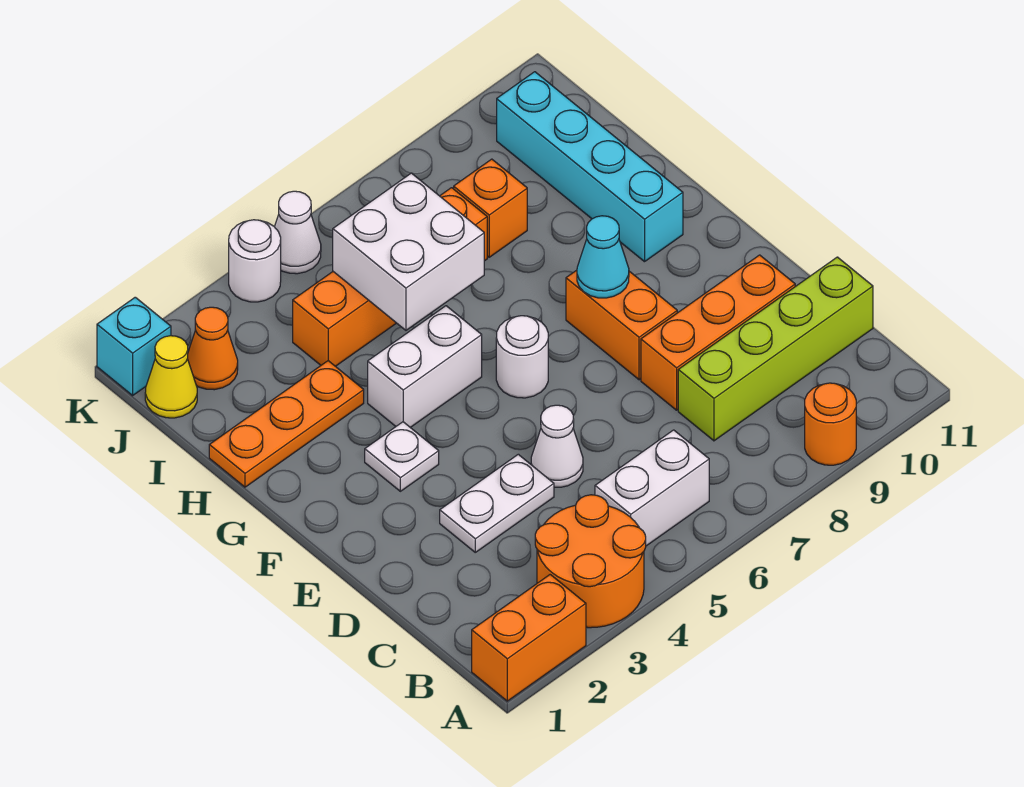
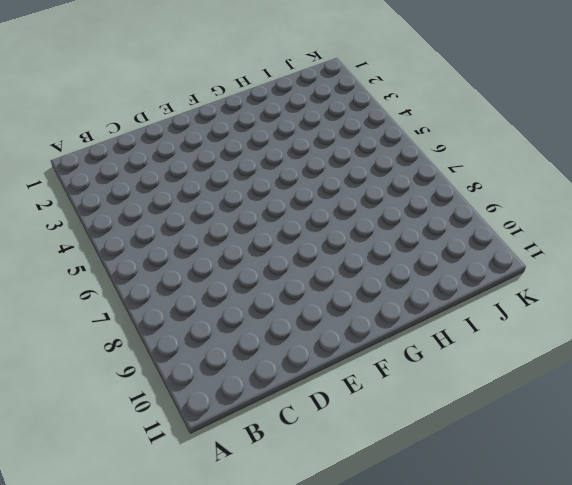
none -> orange 1x2 brick [472,575,586,701]
none -> orange 2x2 round brick [535,495,646,628]
none -> orange 1x1 round brick [805,383,856,465]

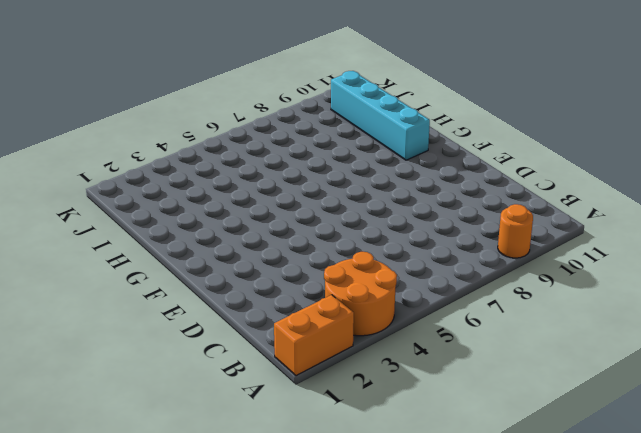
none -> white 1x2 brick [595,430,709,546]
none -> lime 1x4 brick [678,257,873,441]
none -> white 1x2 plate [440,454,554,552]

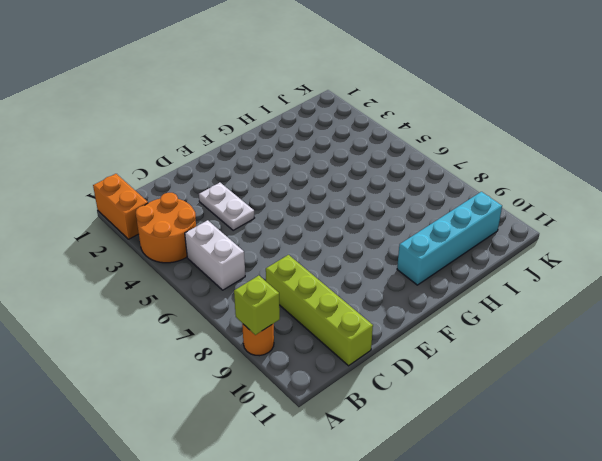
lime 1x1 brick [234,276,280,335] -> none
none -> white 1x1 cone [531,405,583,487]
none -> orange 1x3 brick [641,255,795,410]
none -> orange 1x2 brick [566,270,677,380]

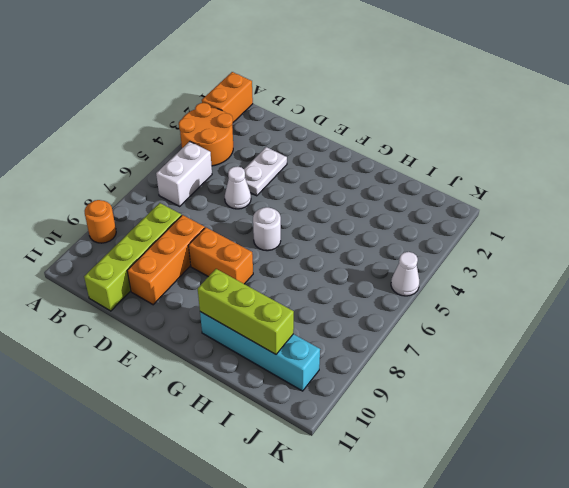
lime 1x3 brick [198,269,294,354] -> none
none -> white 1x1 plate [365,422,439,491]
none -> white 1x2 brick [368,306,482,427]
none -> orange 1x3 plate [209,361,364,487]

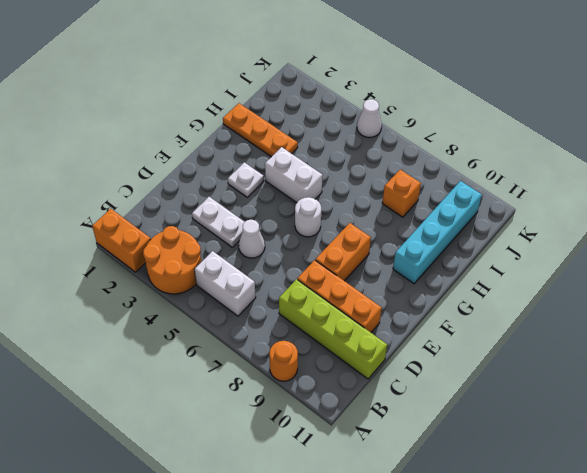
none -> orange 1x4 brick [293,188,487,366]
none -> yellow 1x1 cone [145,336,197,418]
none -> orange 1x1 cone [187,307,238,390]

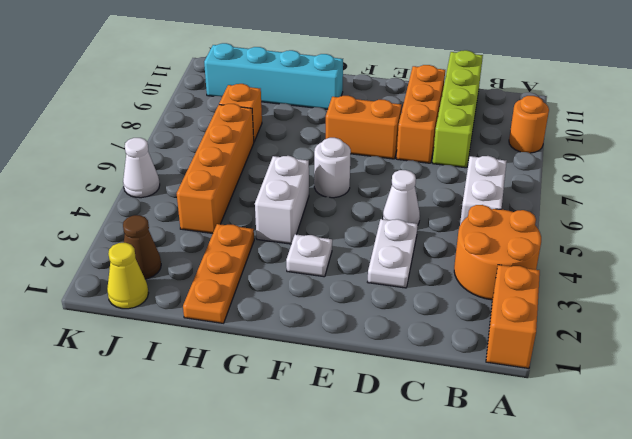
brown 1x1 cone [123,215,161,279] -> orange 1x1 cone [187,307,238,390]
none -> cyan 1x1 brick [97,297,171,395]
none -> white 1x1 round brick [229,220,281,302]
none -> cyan 1x1 cone [577,216,629,298]

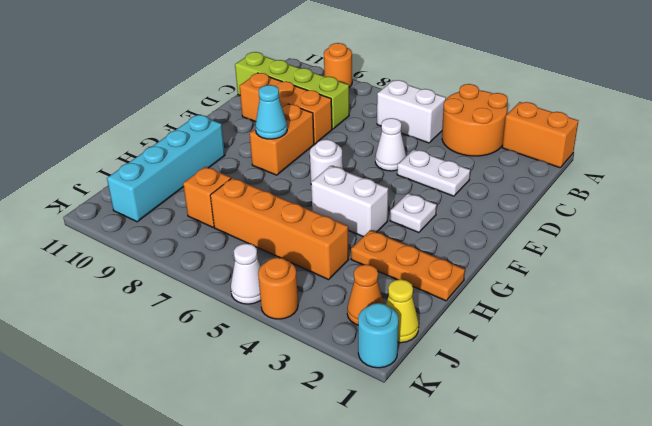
cyan 1x1 round brick [358,303,398,368] -> cyan 1x1 brick [97,297,171,395]
orange 1x1 round brick [258,258,298,319] -> white 1x1 round brick [229,220,281,302]
none -> white 2x2 brick [333,173,484,330]

